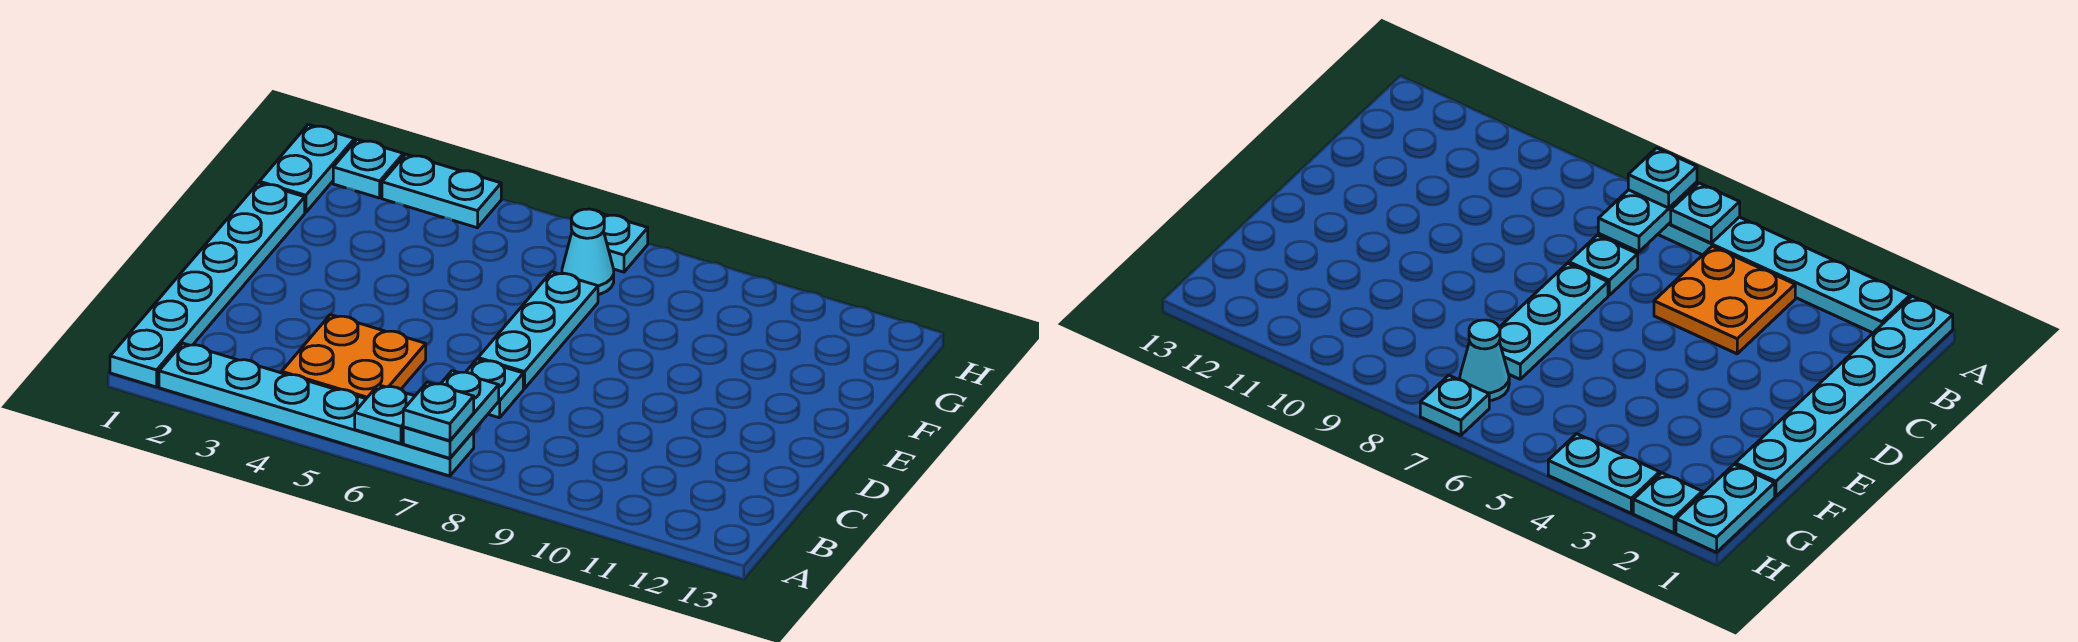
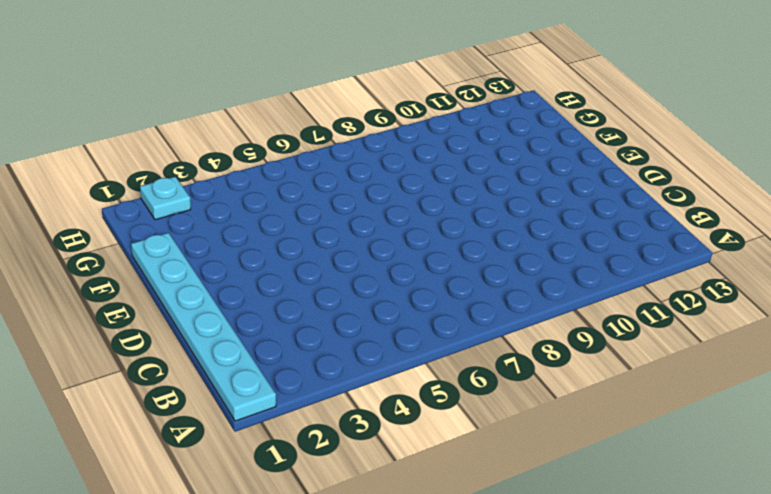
none -> cyan 1x6 plate [159,343,474,476]
none -> orange 2x2 plate [282,315,426,399]
none -> cyan 1x1 plate [466,359,523,418]

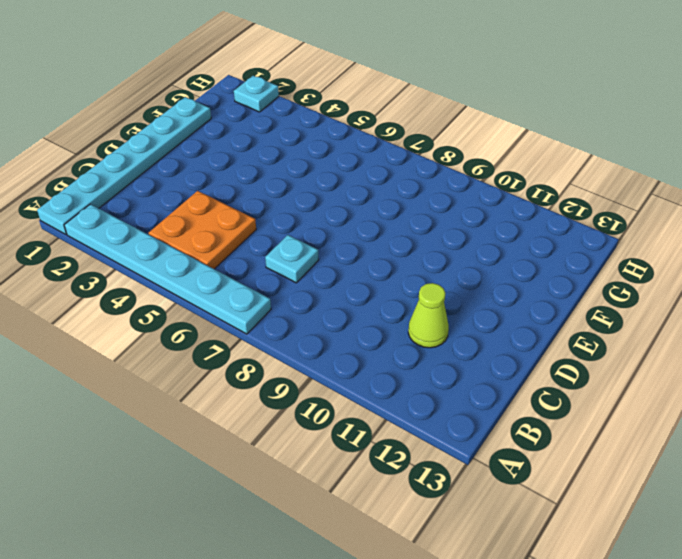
lime 1x1 cone [408,283,449,348] -> none
none -> cyan 1x3 plate [478,272,598,389]
none -> cyan 1x2 plate [259,125,355,212]
none -> cyan 1x1 cone [562,209,614,295]

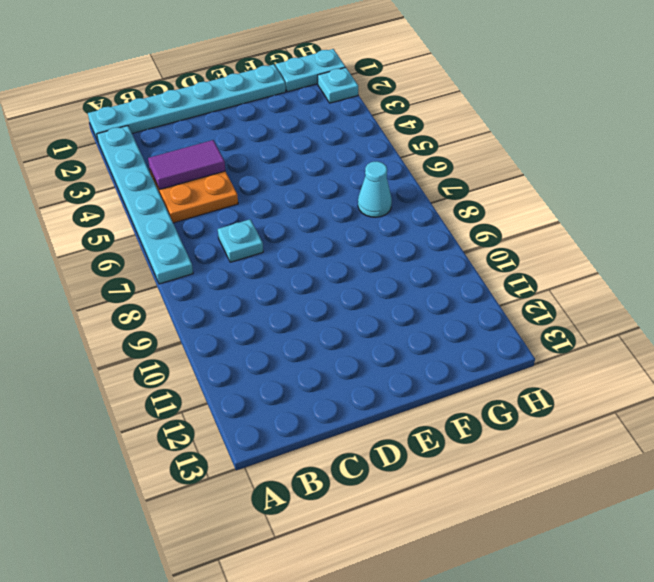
purple 1x2 tile [148,140,225,189] -> none
none -> cyan 1x3 plate [478,272,598,389]
none -> cyan 1x2 plate [382,154,501,228]
none -> cyan 1x1 plate [602,214,648,272]

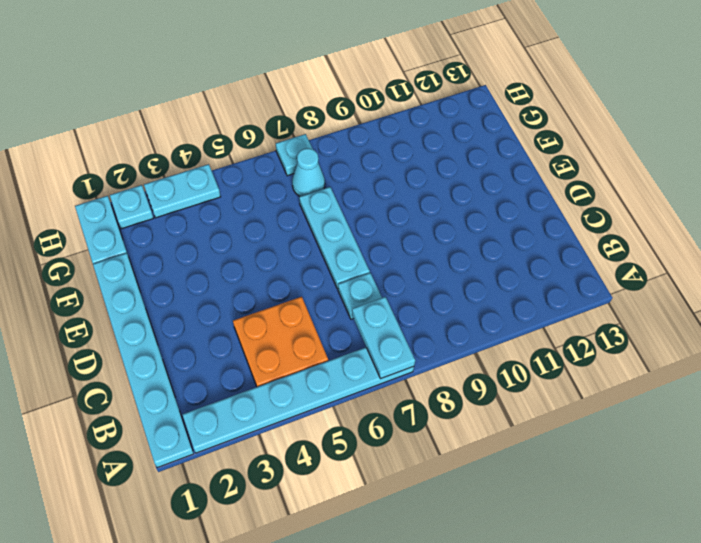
none -> cyan 1x1 plate [355,385,415,444]
none -> cyan 1x1 plate [403,382,474,441]

